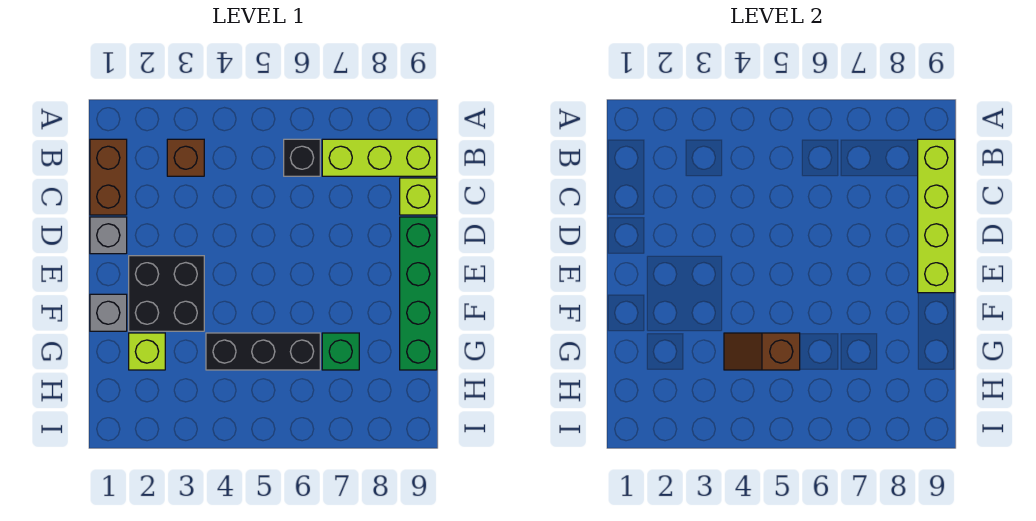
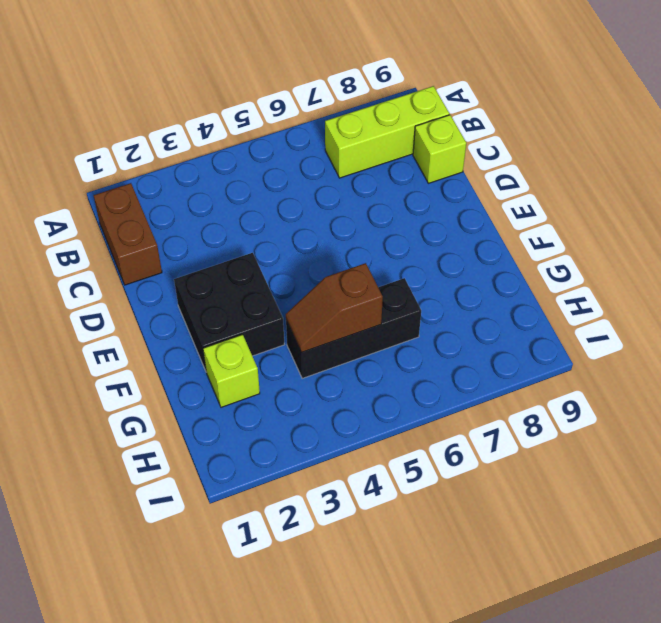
none -> brown 1x1 brick [167,139,204,176]
none -> black 1x1 brick [284,139,320,176]
none -> grey 1x1 brick [90,217,127,254]

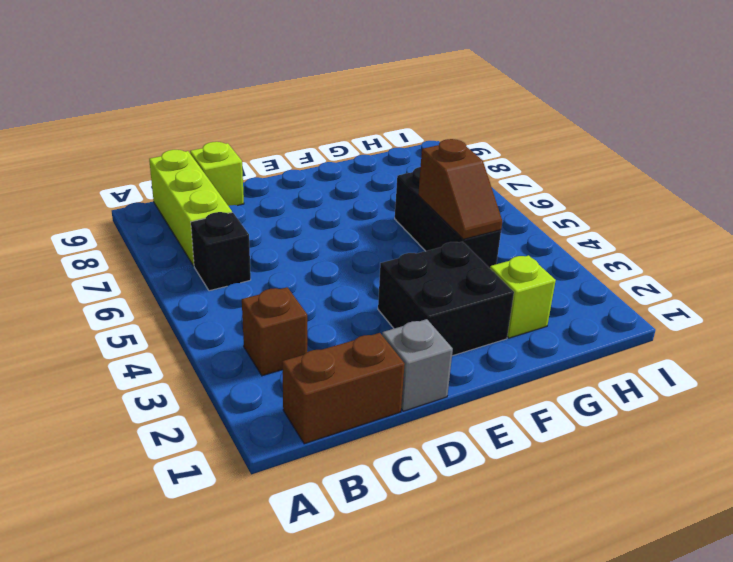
none -> green 1x4 brick [400,217,437,370]
none -> grey 1x1 brick [90,294,127,331]
none -> green 1x1 brick [322,333,359,370]

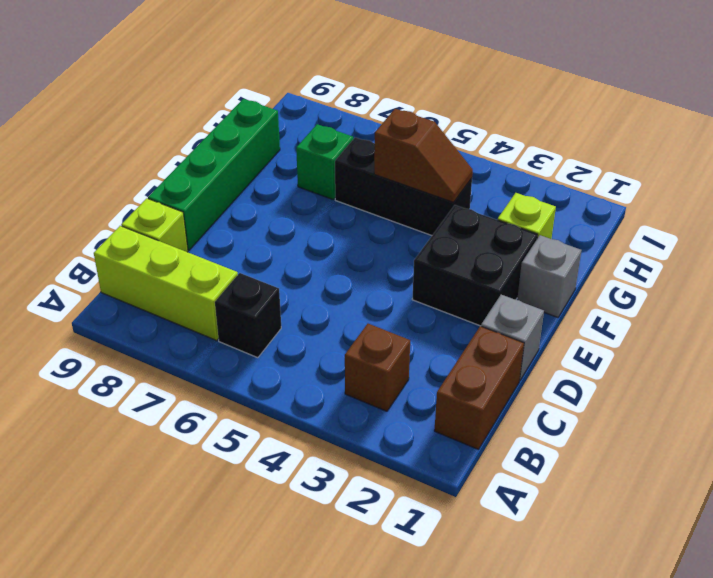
none -> lime 1x4 brick [918,139,955,293]

